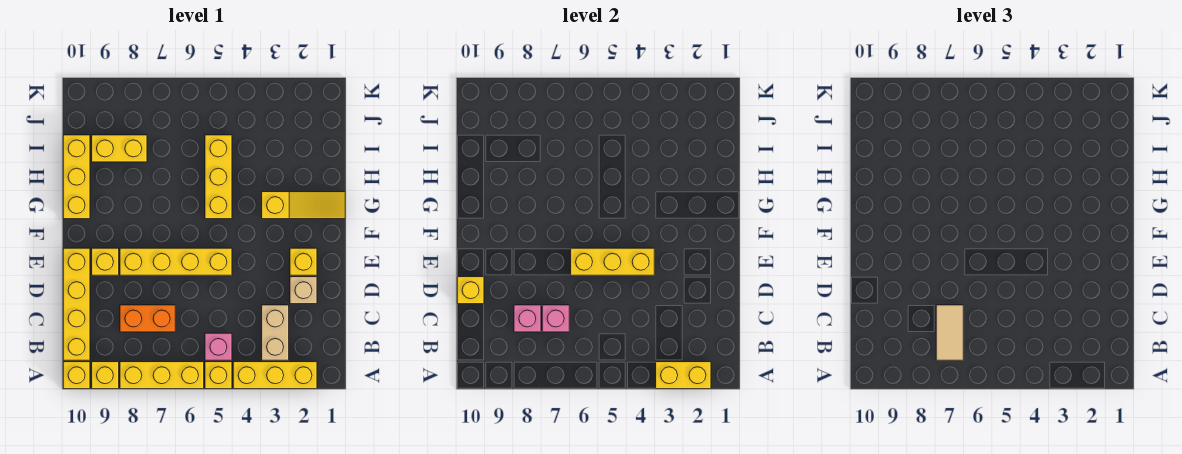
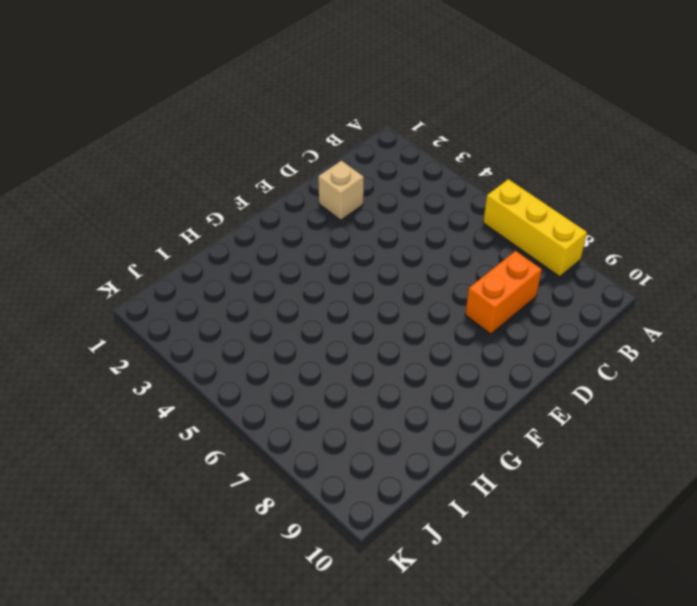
orange 1x2 brick [465,251,542,334] -> orange 1x2 brick turned to [120,305,175,332]
none -> yellow 1x3 brick [233,362,317,389]
none -> yellow 1x1 brick [205,362,232,389]
none -> yellow 1x1 brick [92,362,119,389]

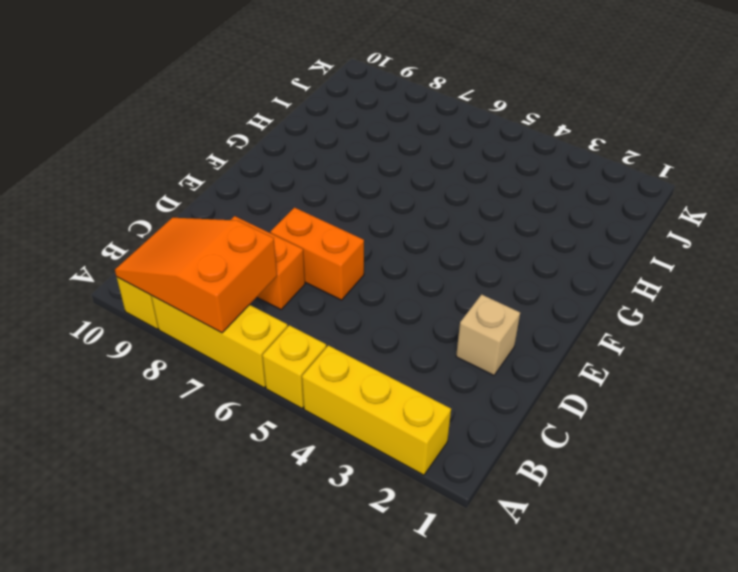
orange 2x3 slope [115,218,277,333] -> none
orange 1x2 brick [271,208,364,300] -> none
none -> yellow 1x1 brick [63,362,90,389]
none -> tan 1x2 brick [262,305,289,360]
none -> pink 1x1 brick [205,333,232,360]

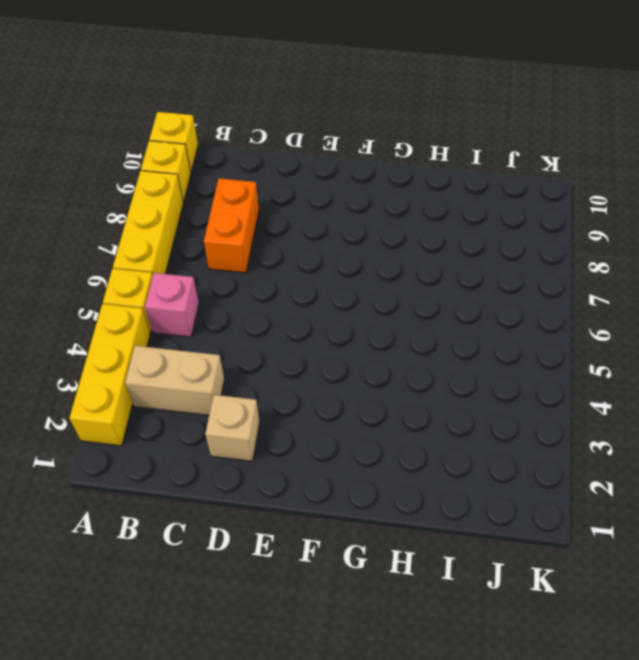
none -> yellow 1x4 brick [63,248,90,360]
none -> yellow 1x1 brick [290,248,317,275]
none -> yellow 1x4 brick [120,248,232,275]

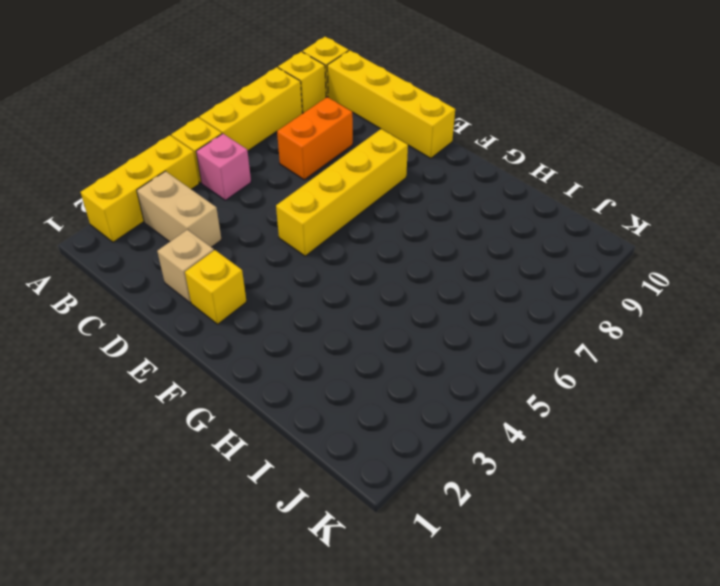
none -> yellow 1x1 brick [92,248,119,275]
none -> yellow 1x3 slope [262,192,345,219]
none -> yellow 1x3 brick [205,135,232,219]

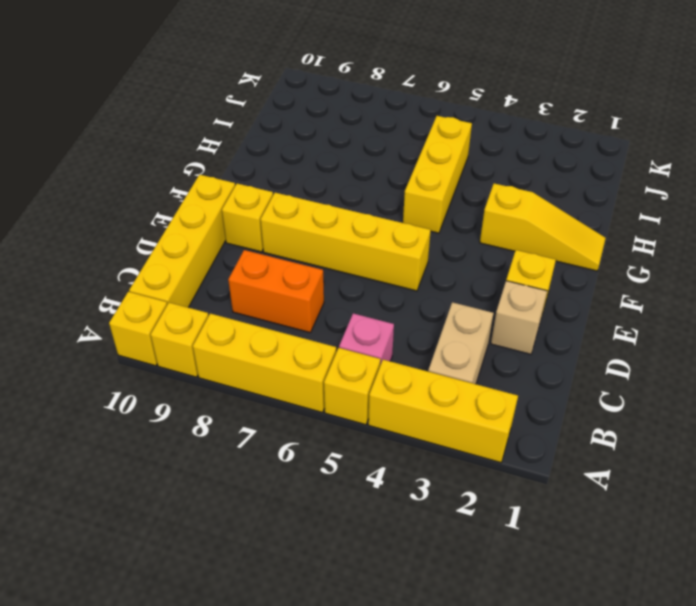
none -> yellow 1x3 brick [63,135,90,219]
none -> yellow 1x2 brick [92,135,147,162]
none -> yellow 1x2 brick [656,362,711,389]

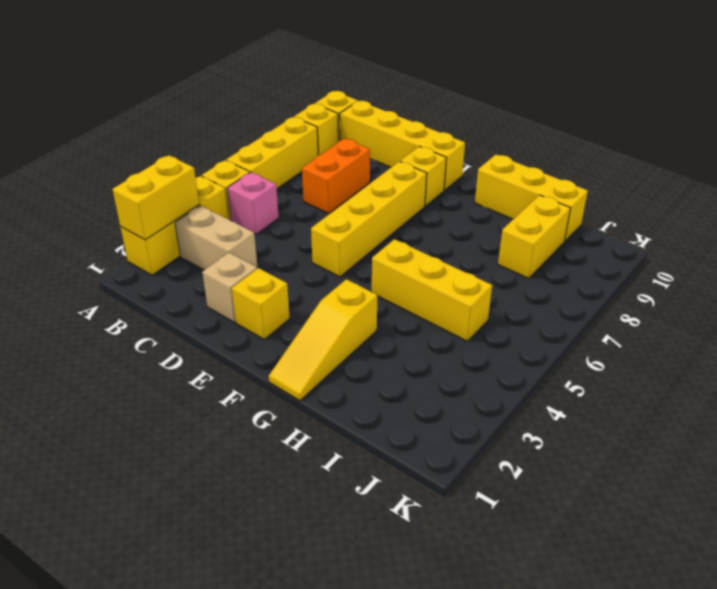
none -> pink 1x1 brick [542,305,569,332]
none -> pink 1x1 brick [514,305,541,332]
none -> yellow 1x1 brick [457,277,484,304]

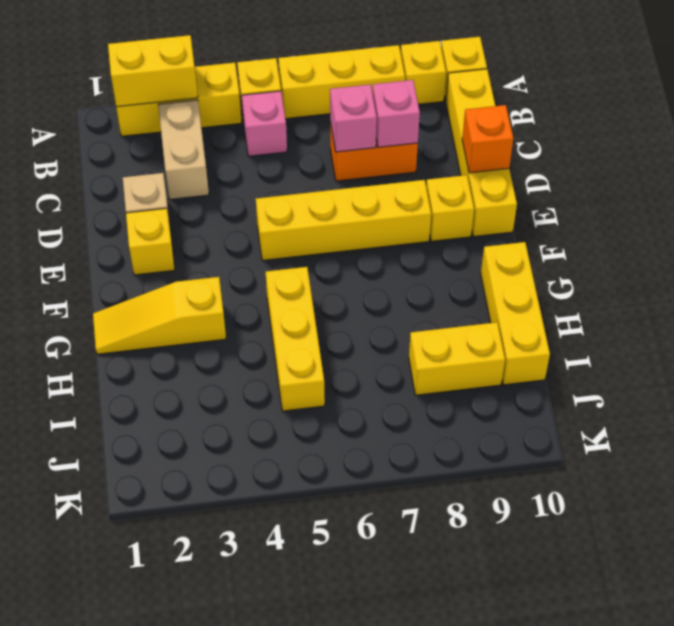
orange 1x1 brick [462,105,513,173] -> yellow 1x1 brick [457,277,484,304]
none -> yellow 1x3 brick [571,248,654,275]
none -> tan 1x2 tile [936,305,963,360]

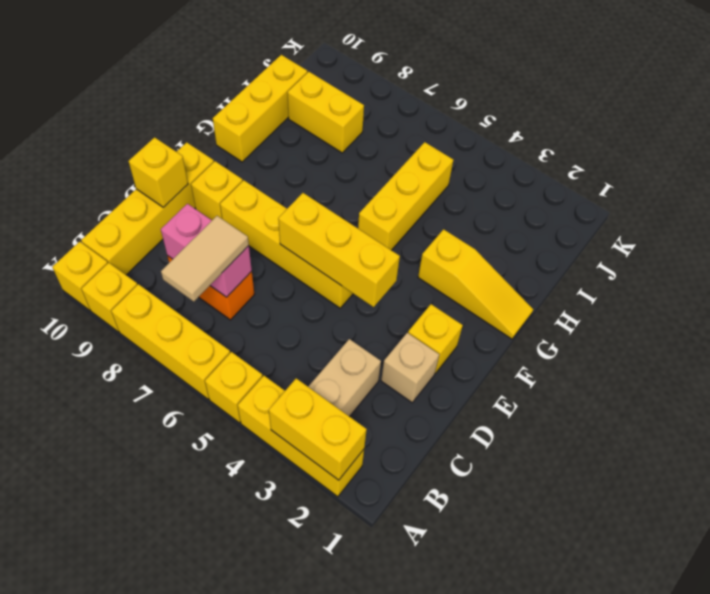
none -> pink 1x1 brick [205,333,232,360]

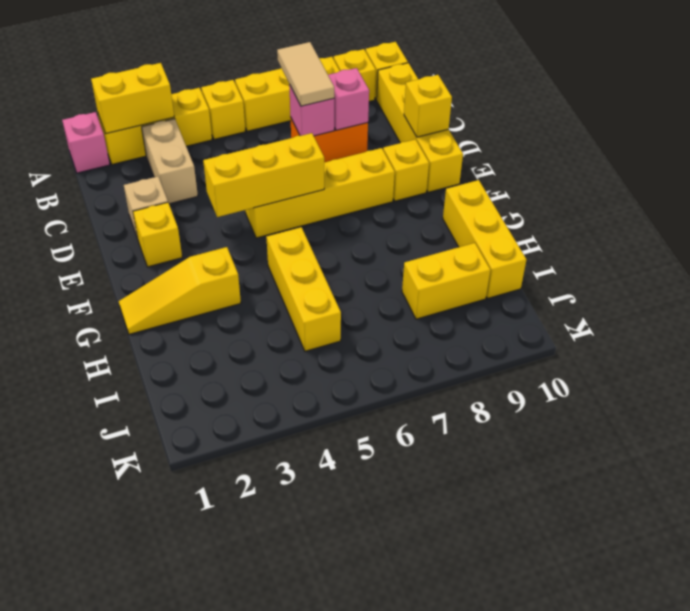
pink 1x1 brick [62,112,110,173] -> pink 1x1 brick moved to [205,333,232,360]

